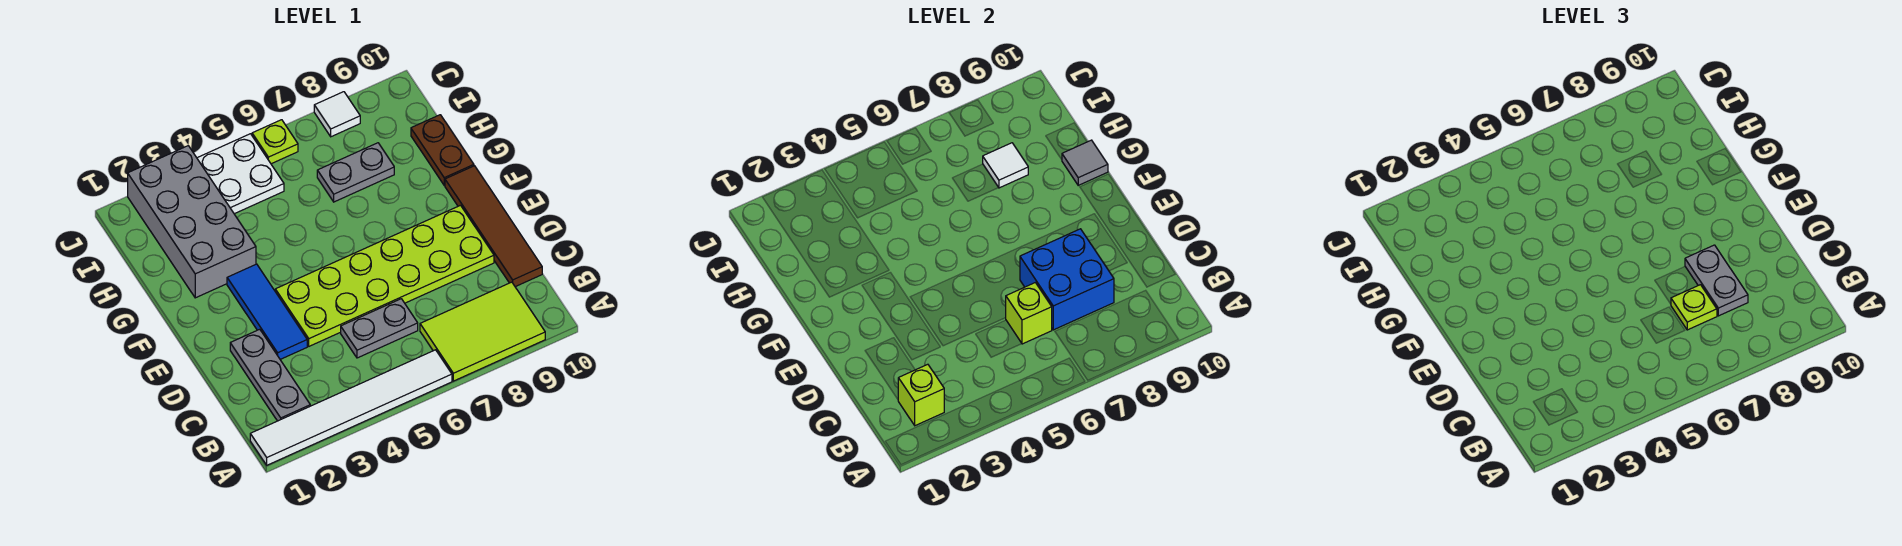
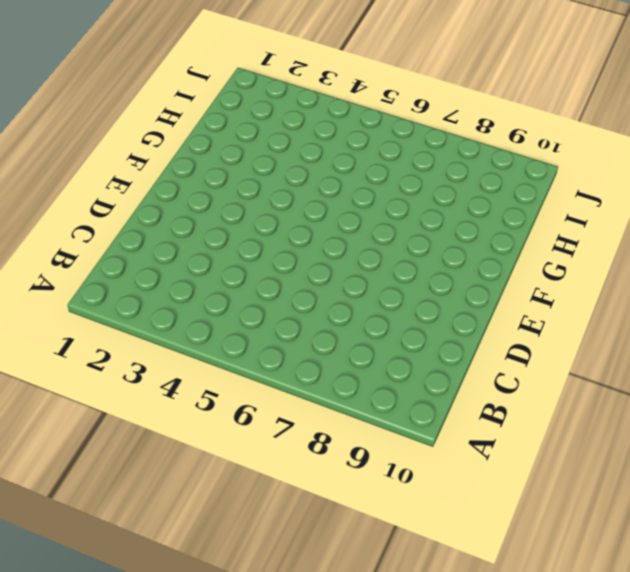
none -> white 1x6 tile [250,350,452,465]
none -> lime 2x3 tile [420,282,545,381]
none -> grey 1x3 plate [230,329,310,421]

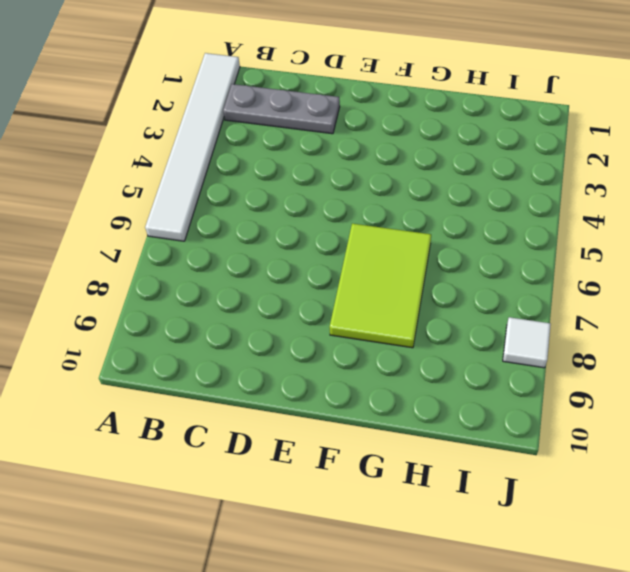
lime 2x3 tile [330,224,431,348] -> lime 2x3 tile moved to [420,282,545,381]
none -> grey 1x2 plate [341,299,418,358]
none -> brown 1x4 tile [445,166,542,287]
none -> blue 1x3 tile [227,264,307,359]

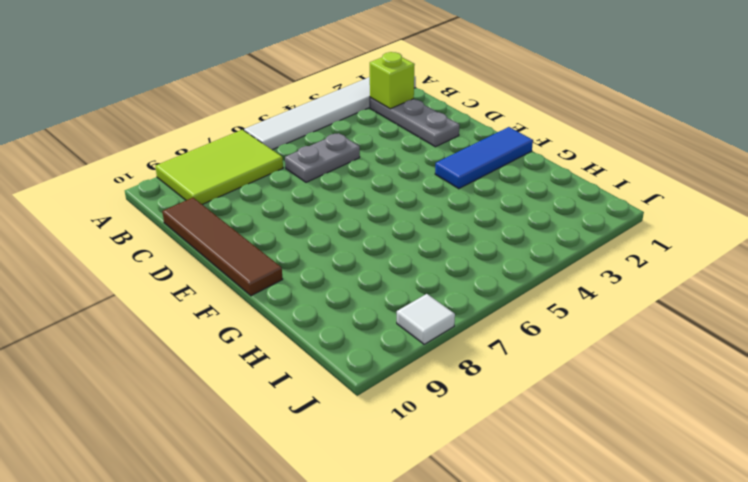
blue 1x3 tile [435,127,533,189] -> blue 1x3 tile turned to [227,264,307,359]
none -> lime 2x6 plate [275,205,494,346]
none -> grey 2x4 brick [128,146,256,298]
none -> brown 1x2 plate [411,115,474,185]

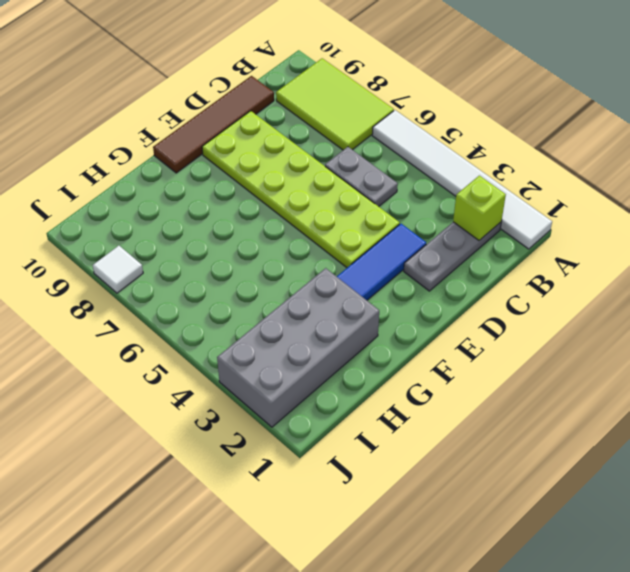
none -> brown 1x2 plate [411,115,474,185]
none -> grey 1x2 plate [317,143,394,202]
none -> white 2x2 plate [197,134,284,214]

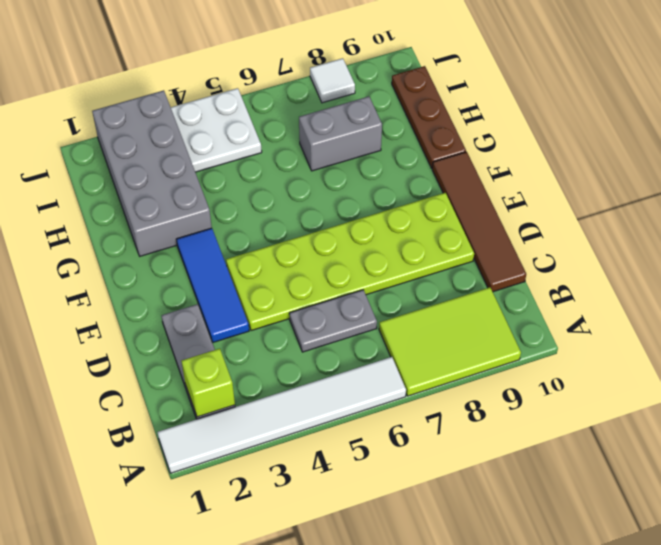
brown 1x3 plate [392,66,466,168] -> brown 1x2 plate [411,115,474,185]
grey 1x2 brick [299,97,382,171] -> grey 1x2 plate [317,143,394,202]
none -> lime 1x1 plate [252,120,298,164]
none -> lime 1x1 brick [1006,283,1052,344]
none -> blue 2x2 brick [1020,229,1114,330]

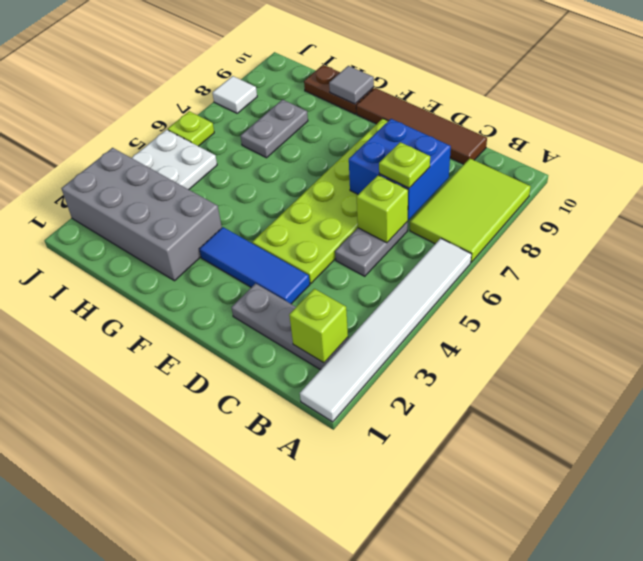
none -> white 1x1 tile [983,143,1028,188]
none -> grey 1x2 plate [1685,245,1748,316]

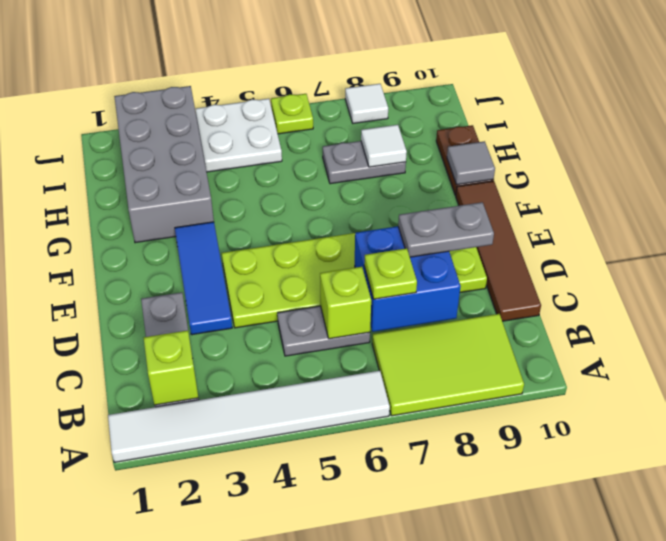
grey 1x2 plate [398,202,494,257] -> grey 1x2 plate turned to [1685,245,1748,316]

